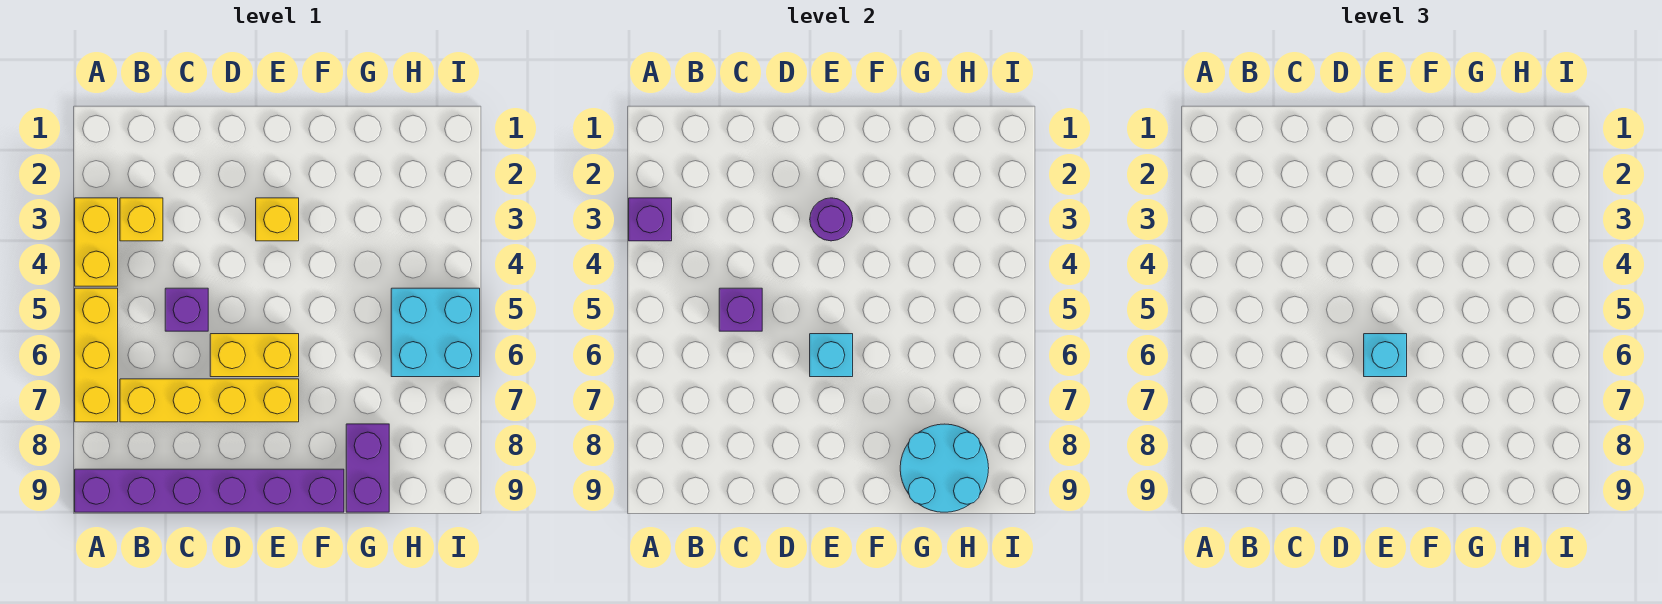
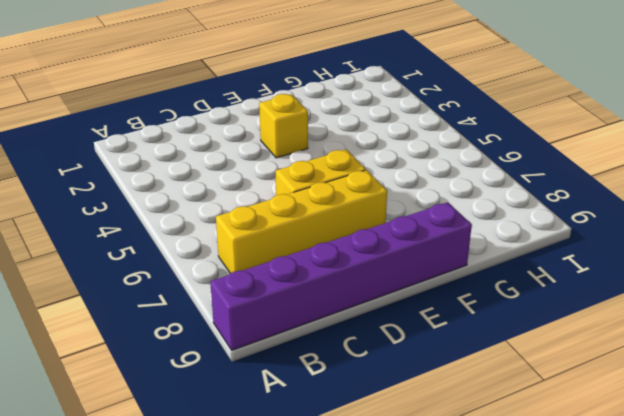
none -> yellow 1x2 brick [75,198,118,286]
none -> yellow 1x3 brick [75,288,118,422]
none -> yellow 1x1 brick [120,198,163,241]

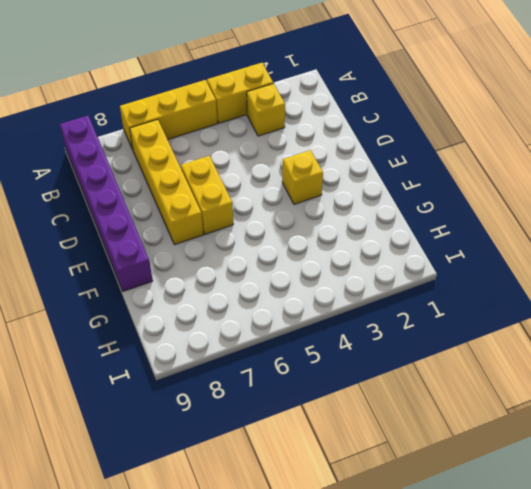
none -> purple 1x1 brick [165,288,208,331]
none -> purple 1x2 brick [346,424,389,512]
none -> cyan 2x2 brick [391,288,480,377]

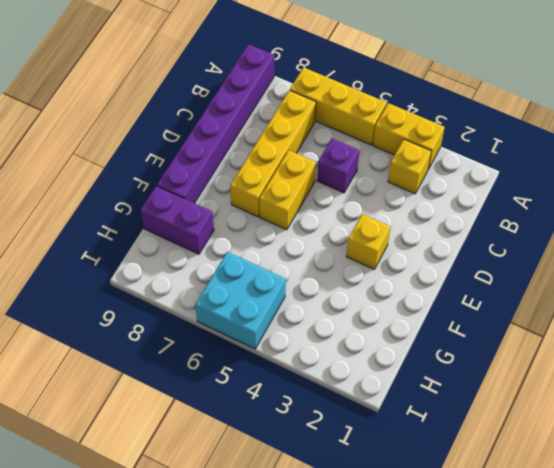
none -> purple 1x1 brick [629,198,672,241]
none -> purple 1x1 brick [719,288,762,331]
none -> purple 1x1 round brick [810,198,853,241]

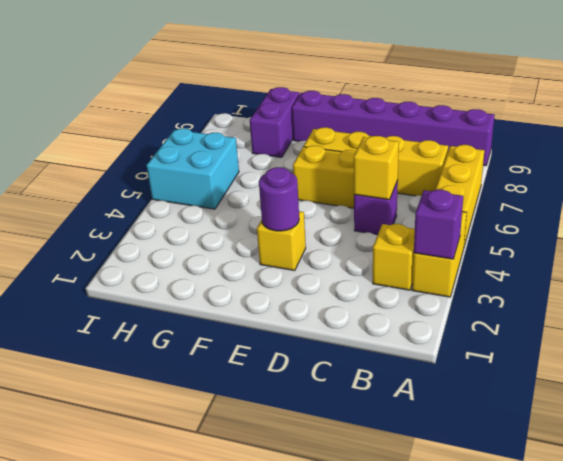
yellow 1x1 brick [354,136,399,200] -> purple 1x1 brick [719,288,762,331]
none -> cyan 1x1 brick [810,334,853,377]
none -> cyan 2x2 round brick [900,424,989,512]
none -> cyan 1x1 brick [1364,334,1407,377]

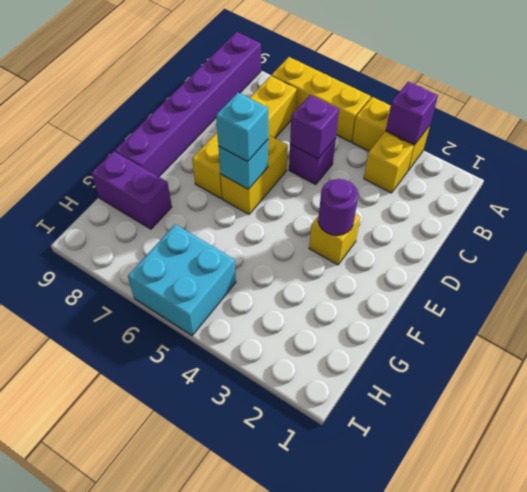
none -> cyan 2x2 round brick [900,424,989,512]

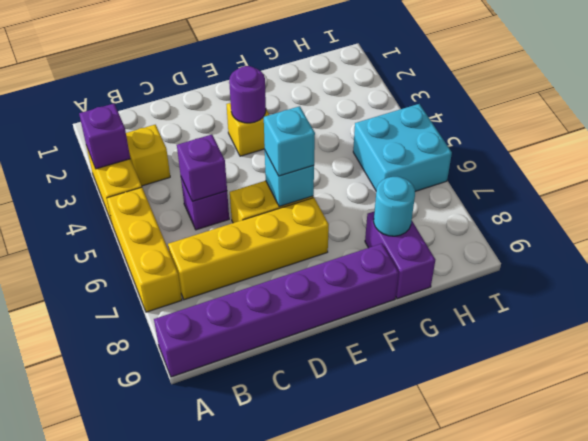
cyan 1x1 round brick [374,177,415,236] -> cyan 2x2 round brick [900,424,989,512]

